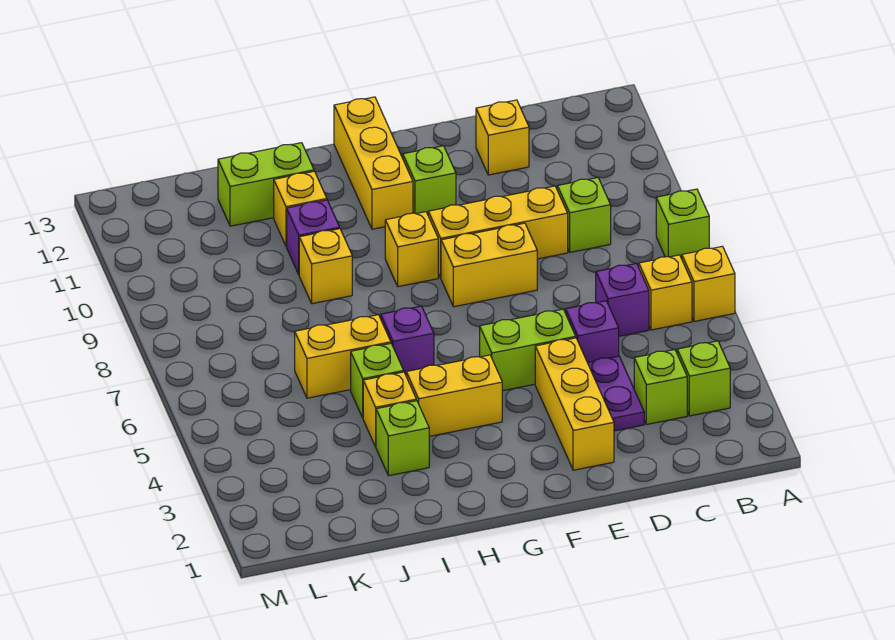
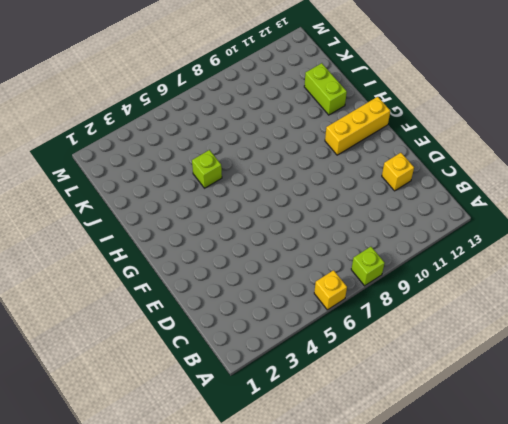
none -> lime 1x1 brick [677,341,730,416]
none -> yellow 1x1 brick [639,255,692,330]
none -> lime 1x1 brick [634,350,687,424]

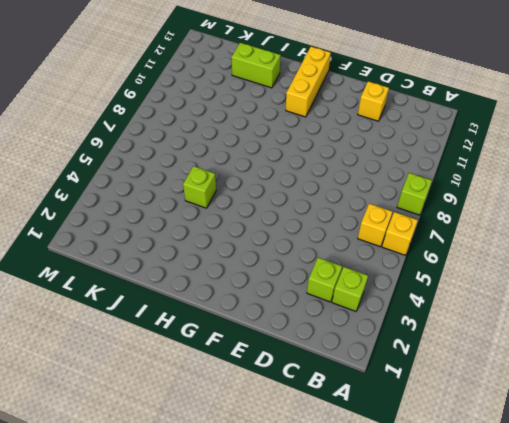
none -> purple 1x1 brick [596,264,649,336]
none -> lime 1x1 brick [557,178,611,252]
none -> purple 1x2 plate [587,356,644,431]

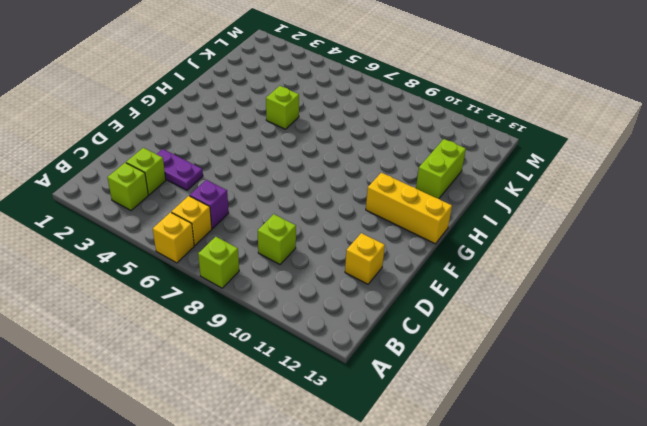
none -> purple 1x1 brick [566,301,619,362]
none -> yellow 1x3 brick [428,186,568,278]
none -> yellow 1x3 brick [535,338,614,470]

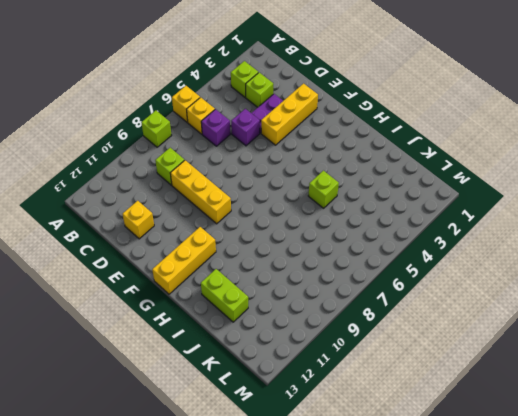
none -> lime 1x2 brick [480,309,576,391]
none -> yellow 1x2 brick [441,223,537,307]
none -> lime 1x1 brick [403,146,456,214]

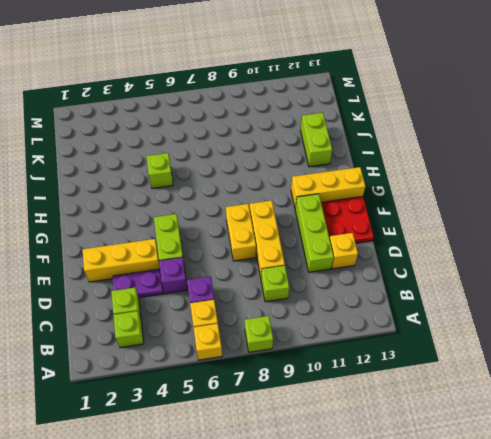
lime 1x3 brick [295,194,334,272] -> lime 1x1 brick [403,146,456,214]
red 2x2 plate [321,197,374,243] -> none
none -> yellow 1x2 brick [406,355,502,436]
none -> yellow 1x1 brick [385,212,438,287]
none -> purple 1x1 brick [381,306,434,375]

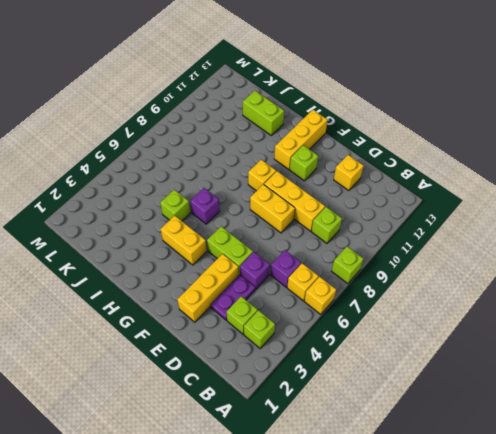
none -> lime 1x1 brick [376,401,429,476]
none -> yellow 1x1 brick [363,372,416,447]
none -> yellow 1x2 brick [295,315,391,398]

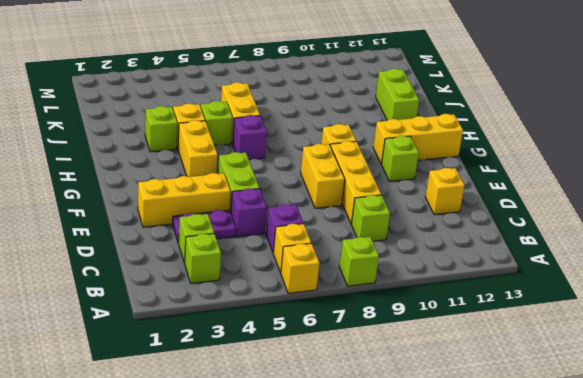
none -> yellow 1x1 brick [299,229,352,304]
none -> purple 1x1 brick [287,200,340,274]
none -> yellow 1x1 brick [274,171,327,246]

